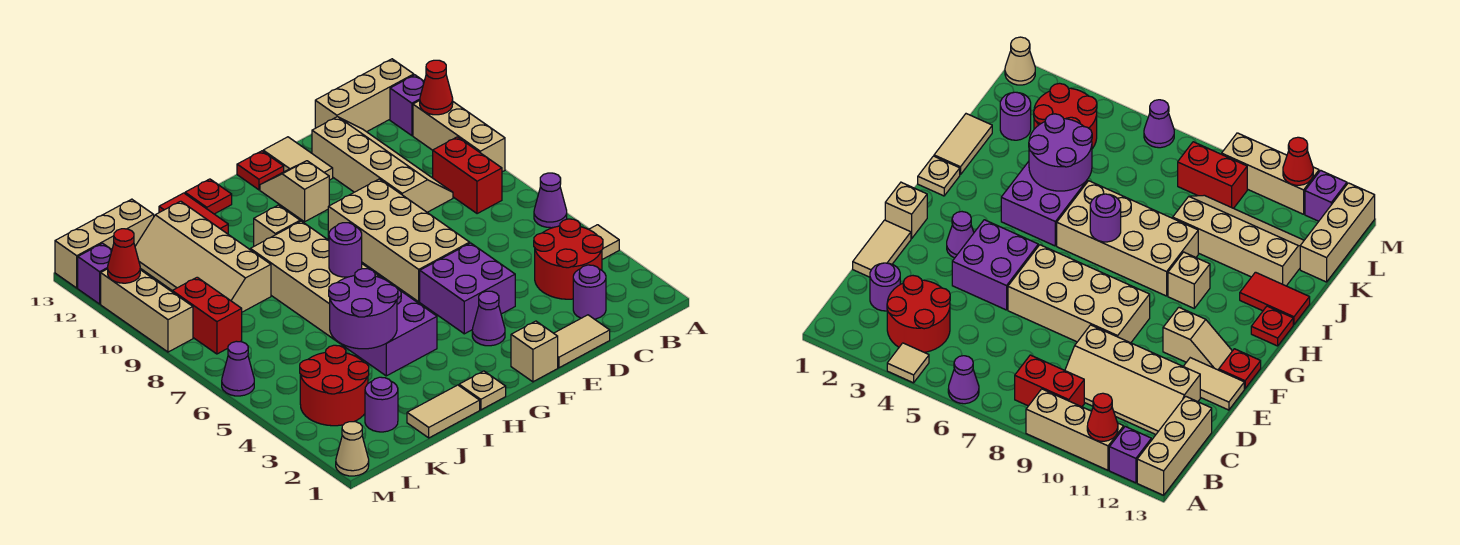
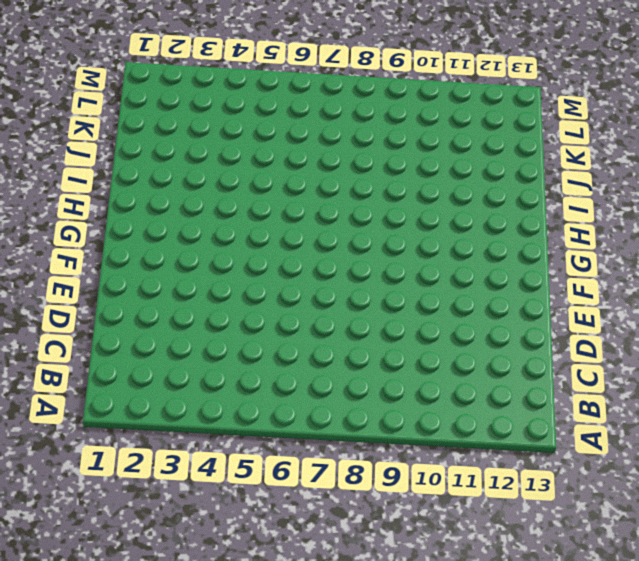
none -> tan 1x1 tile [589,225,619,259]
none -> purple 1x1 cone [534,173,567,228]
none -> tan 1x3 brick [413,101,505,172]
none -> purple 1x1 brick [390,75,424,136]

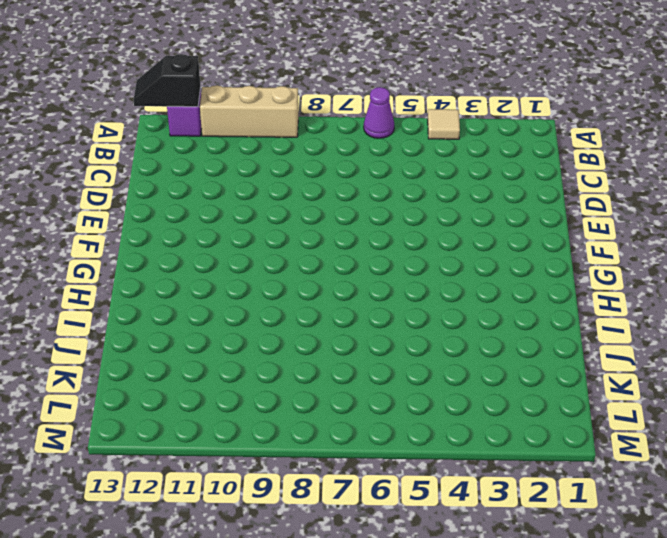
black 1x2 slope [133,54,201,107] -> none
none -> tan 1x3 brick [315,59,414,132]
none -> red 2x2 round brick [534,219,603,299]
none -> red 1x2 brick [433,137,502,214]
none -> purple 1x1 round brick [573,265,606,319]

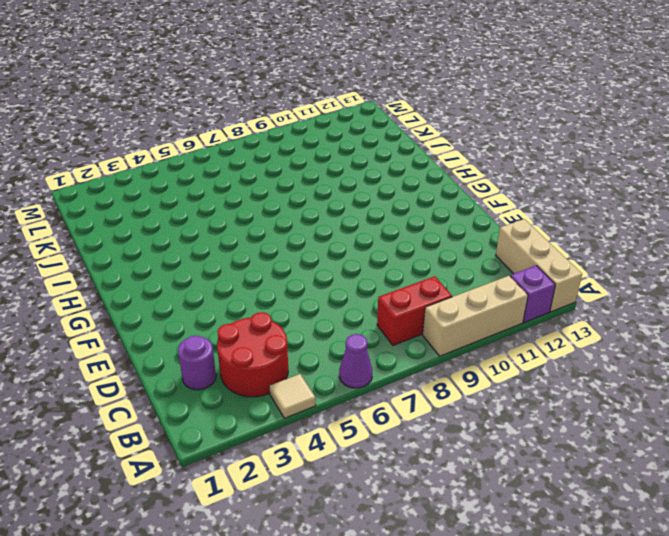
none -> tan 2x4 slope [312,117,453,212]
none -> tan 1x2 tile [554,315,610,368]
none -> purple 2x2 brick [420,243,515,334]
none -> tan 2x4 brick [328,179,470,302]

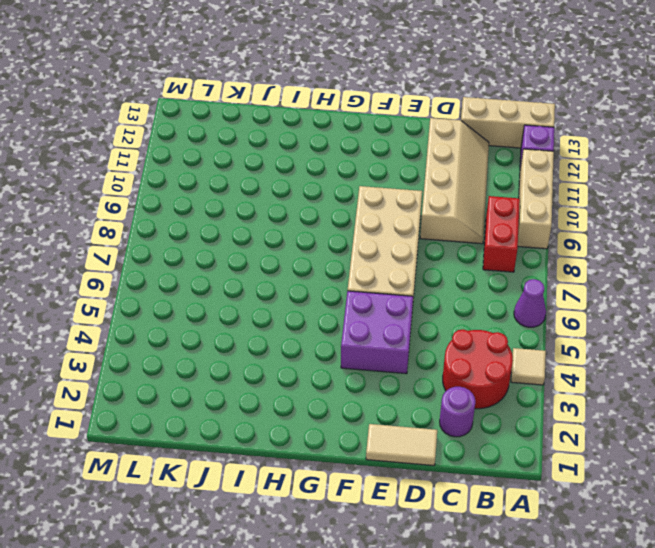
none -> tan 1x2 tile [263,137,333,180]
none -> tan 1x1 brick [511,321,558,382]
none -> purple 1x1 cone [472,291,505,346]
none -> tan 1x2 slope [260,161,329,222]

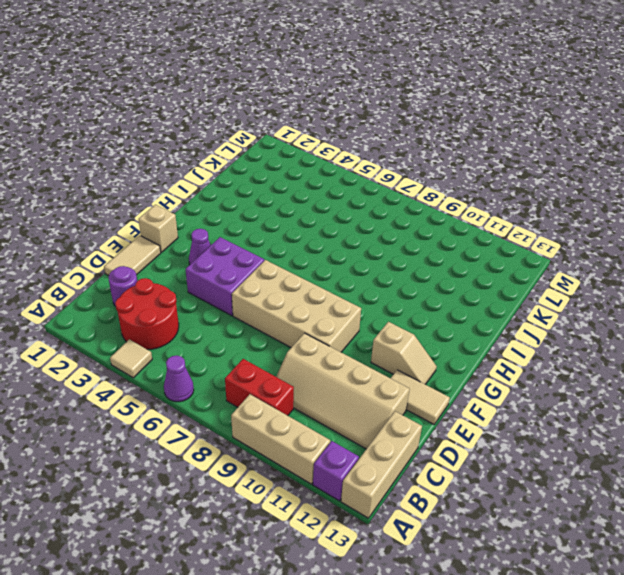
none -> red 1x1 plate [237,151,284,190]
none -> tan 1x1 plate [459,371,506,410]
none -> purple 2x2 brick [342,289,437,376]
none -> tan 2x4 brick [250,221,383,344]

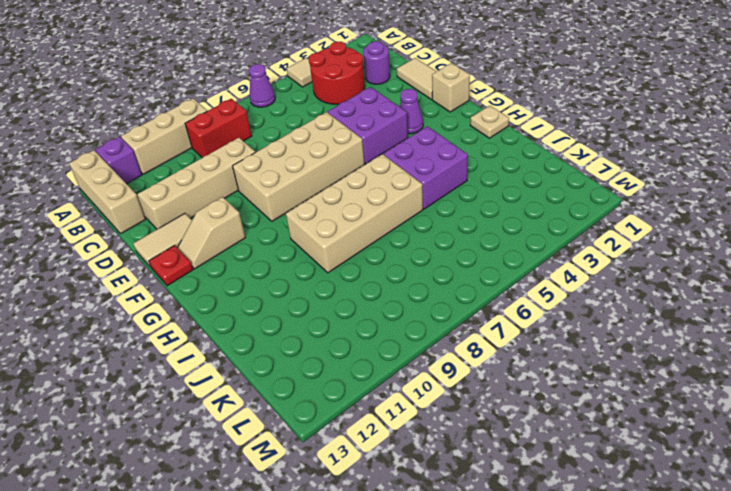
none -> tan 1x1 brick [254,205,300,246]
none -> red 1x1 plate [185,179,232,214]
none -> tan 1x2 tile [407,385,480,438]
none -> red 1x2 tile [159,193,228,234]

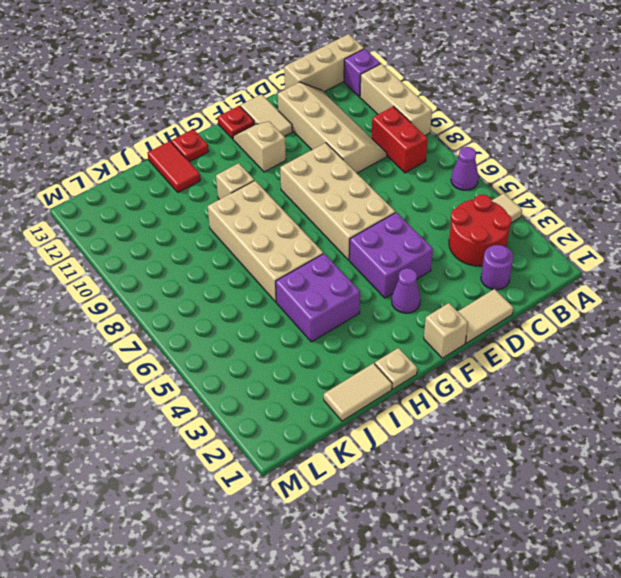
none -> tan 2x4 slope [135,201,271,312]
none -> purple 1x1 round brick [365,377,398,432]
none -> red 2x2 round brick [300,345,369,426]
none -> tan 1x3 brick [55,199,154,288]

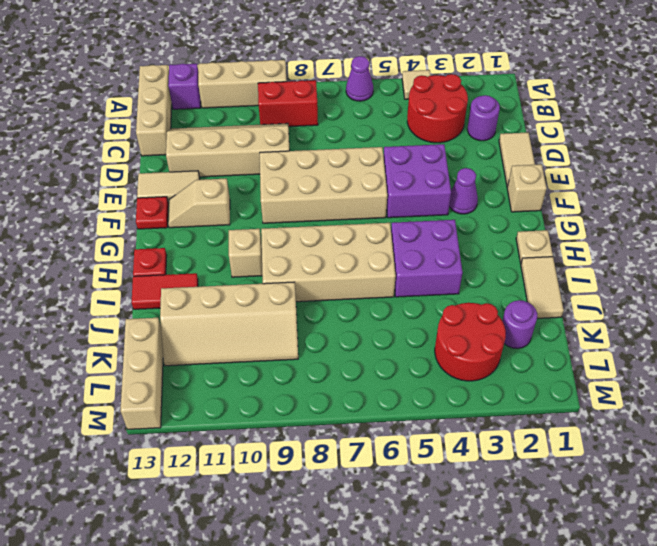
none -> red 1x2 brick [172,277,242,354]
none -> tan 1x1 cone [336,422,369,476]
none -> purple 1x1 cone [222,341,254,396]
none -> tan 1x3 brick [101,269,193,352]

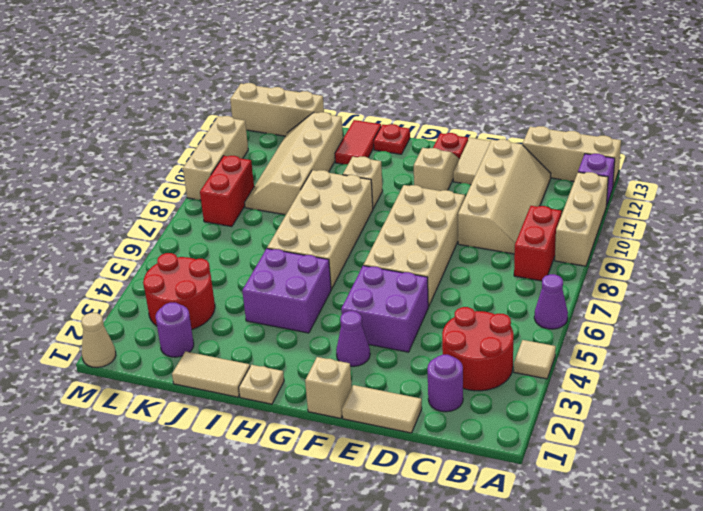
none -> purple 1x1 cone [222,341,254,396]
none -> purple 1x1 brick [78,243,112,304]
none -> red 1x1 cone [420,60,453,115]
none -> purple 1x1 round brick [329,223,362,277]

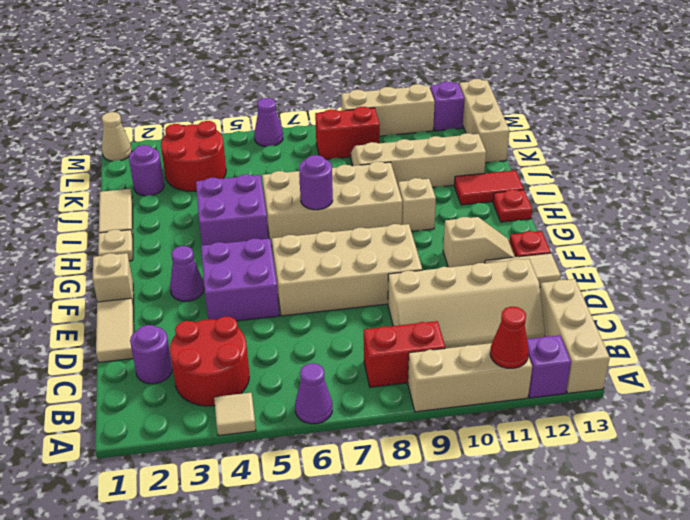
none -> purple 2x2 round brick [329,269,398,349]
none -> red 1x1 cone [108,229,140,283]

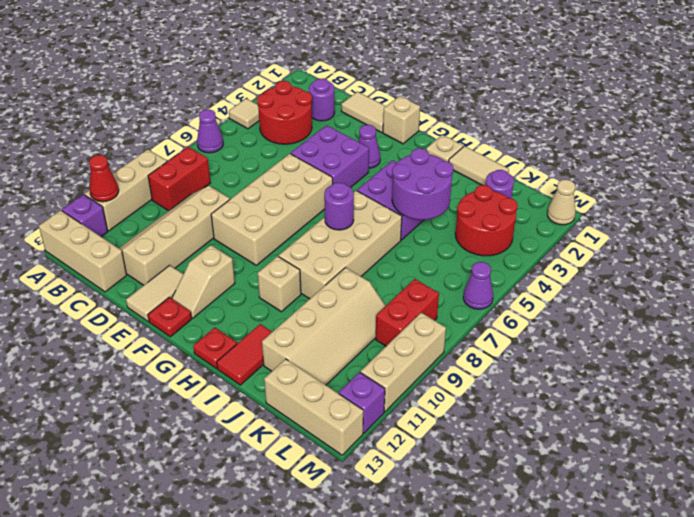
none -> red 1x1 cone [108,229,140,283]

